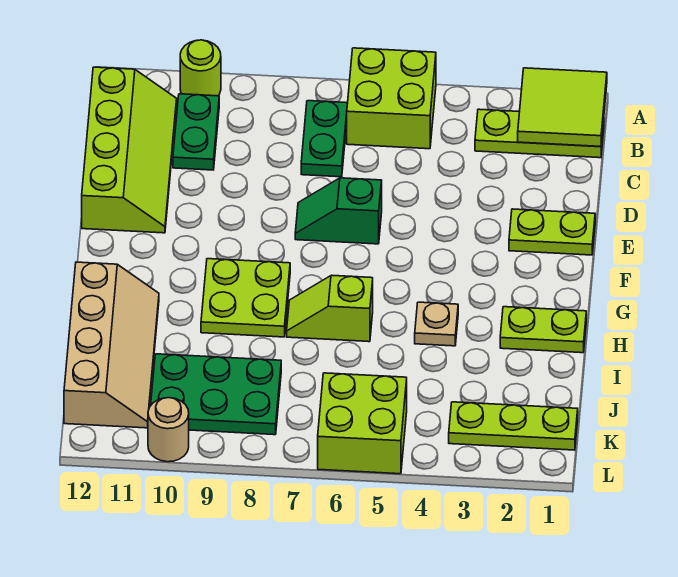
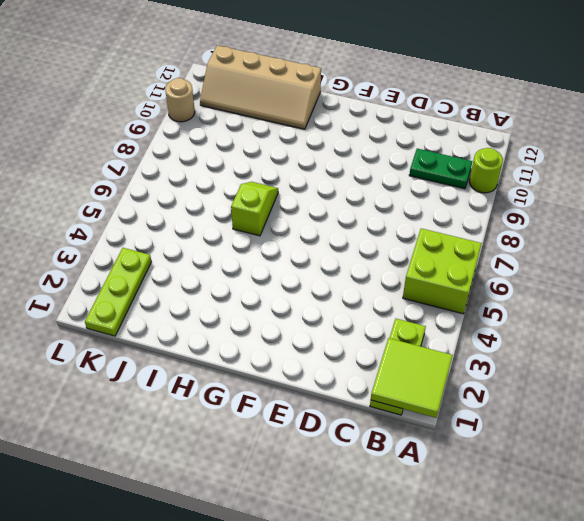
none -> green 1x2 plate [301,101,348,177]
none -> lime 2x4 slope [82,67,177,233]
none -> lime 1x2 plate [509,209,595,255]

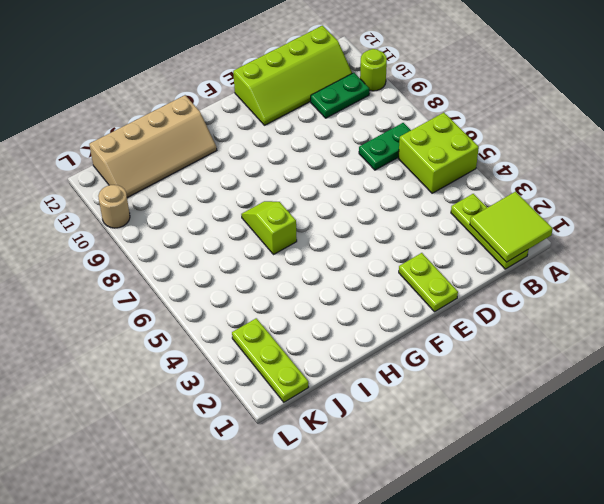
none -> green 1x2 slope [295,178,382,244]
none -> lime 2x2 plate [201,259,290,337]
none -> lime 1x2 plate [500,307,586,353]

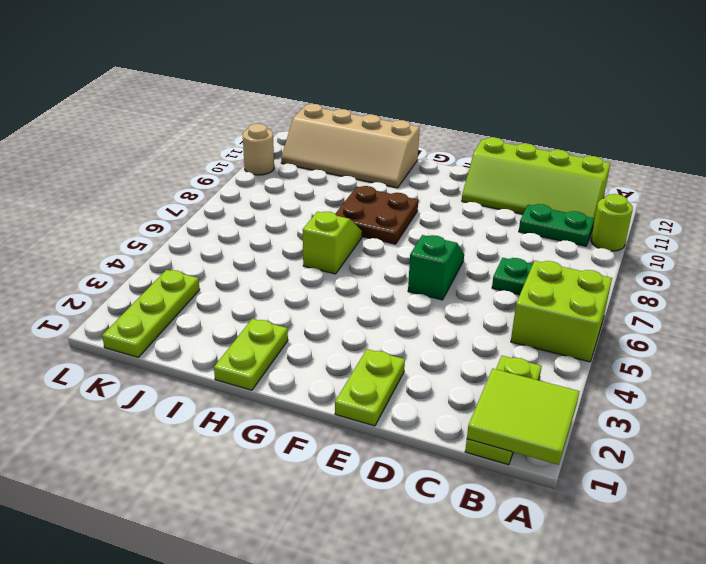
brown 2x2 plate [335,186,418,244] -> lime 2x2 plate [201,259,290,337]
none -> tan 1x1 plate [415,302,458,346]
none -> green 2x3 plate [151,354,281,435]
none -> lime 2x2 brick [318,373,407,474]

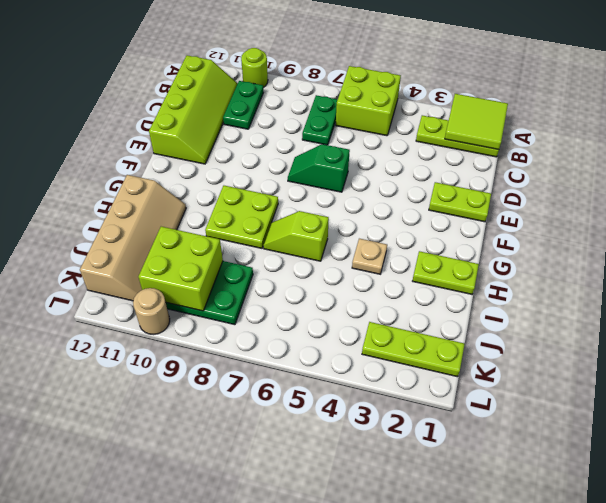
lime 2x2 brick [139,227,223,311] -> lime 2x2 brick moved to [318,373,407,474]

